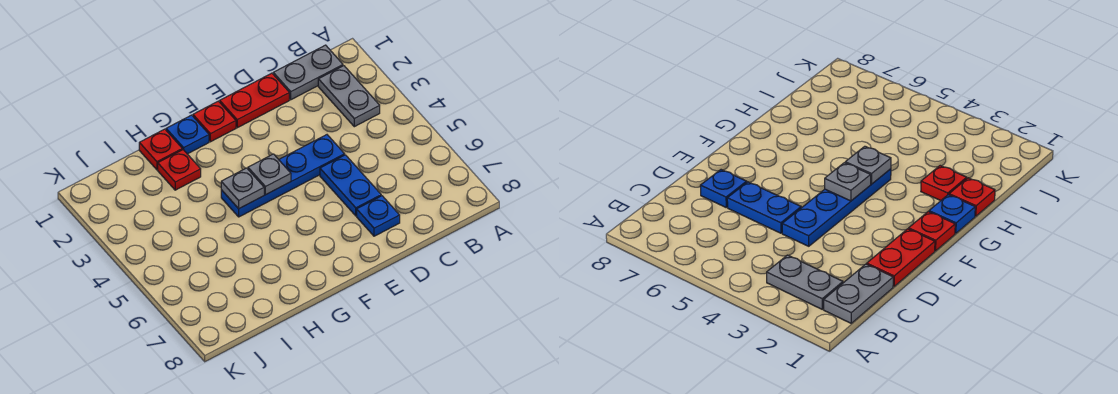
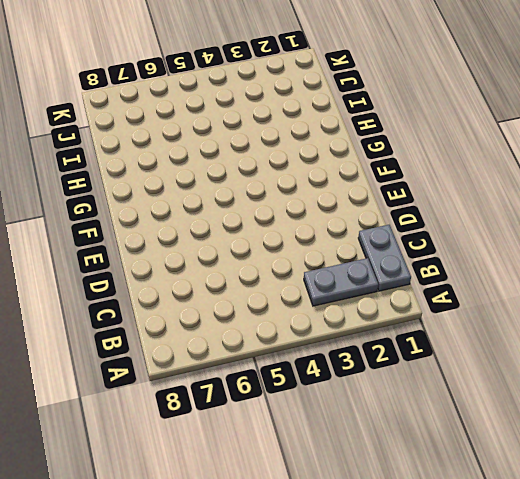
none -> red 1x2 plate [220,73,289,128]
none -> blue 1x4 plate [221,135,345,217]
none -> blue 1x2 plate [320,155,381,216]

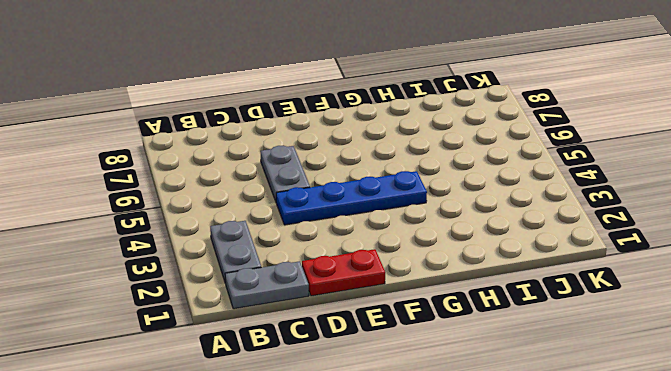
grey 1x2 plate [260,146,310,201] -> blue 1x2 plate [320,155,381,216]
none -> blue 1x1 plate [357,196,400,236]
none -> red 1x1 plate [193,101,236,142]
none -> blue 1x1 plate [166,115,209,154]

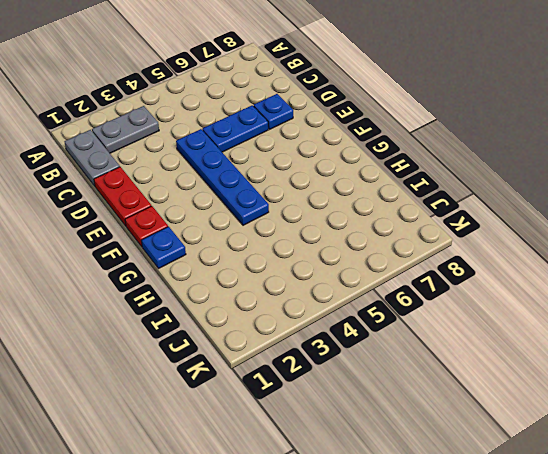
none -> red 1x1 plate [139,129,182,170]
none -> red 1x1 plate [158,150,201,190]
none -> grey 1x1 plate [248,154,291,195]

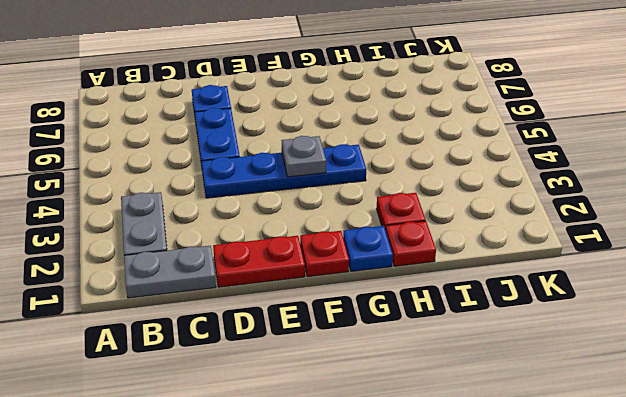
none -> grey 1x1 plate [221,168,264,209]

